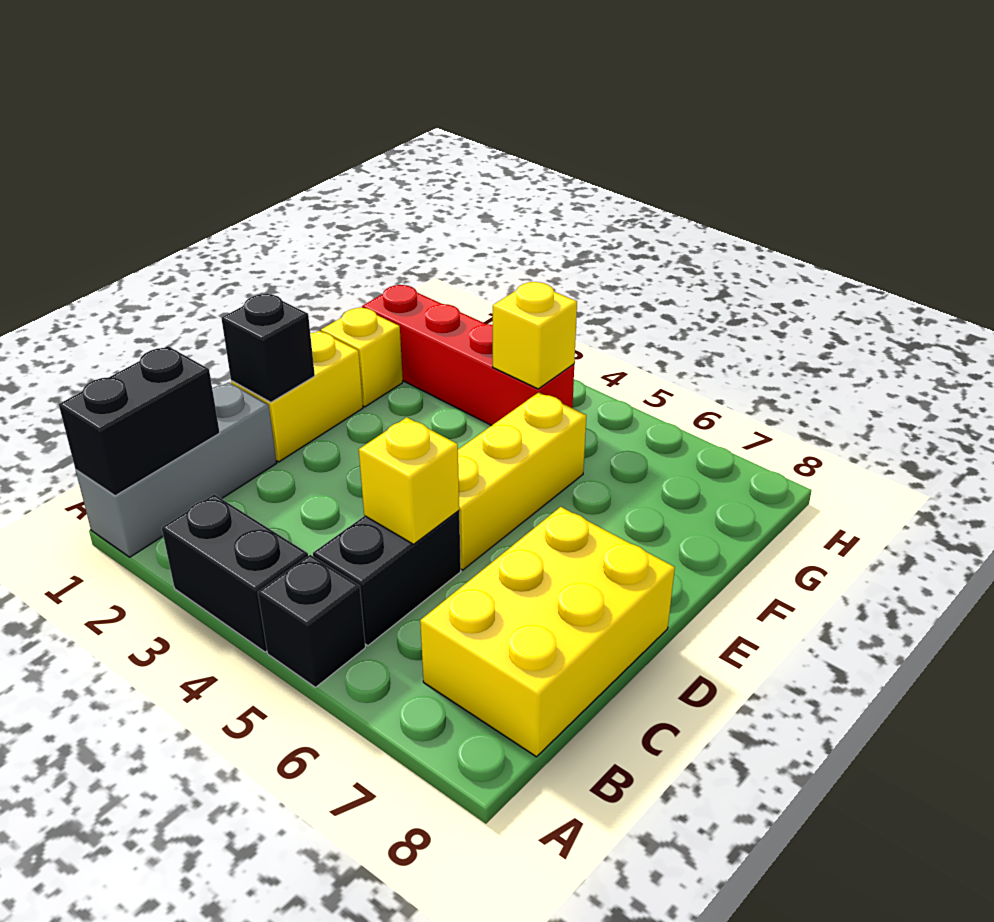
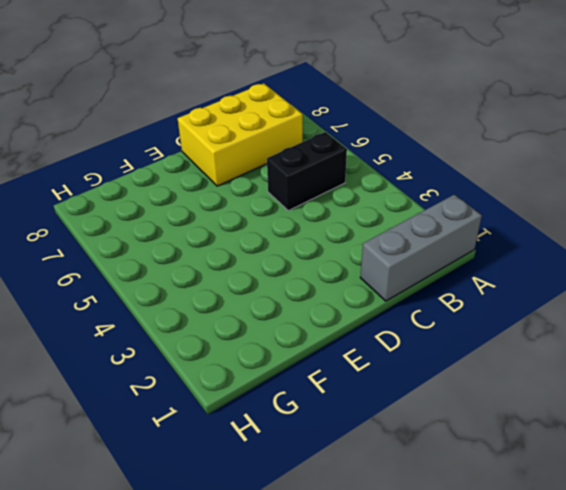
none -> black 1x2 brick [162,494,308,652]
none -> black 1x1 brick [258,555,365,687]
none -> yellow 1x2 brick [231,331,363,462]

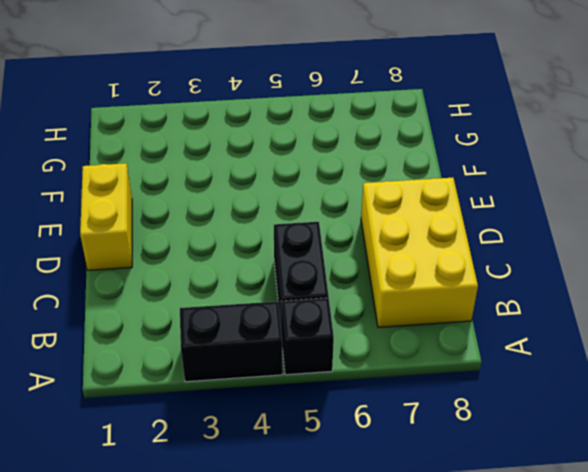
none -> grey 1x3 brick [76,382,276,557]
none -> yellow 1x3 brick [458,392,586,570]
none -> yellow 1x1 brick [321,307,403,407]

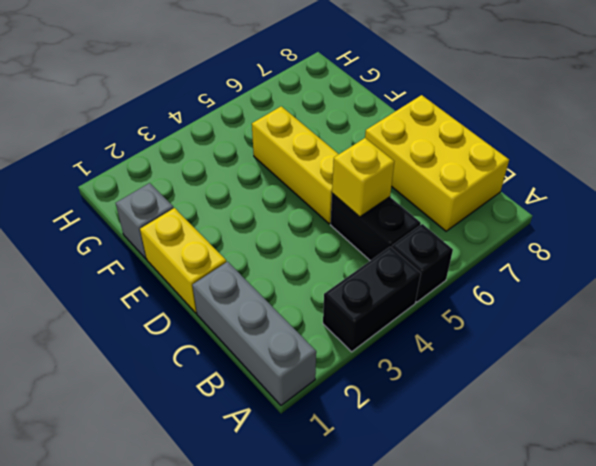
grey 1x1 brick [116,183,173,259] -> yellow 1x1 brick [321,307,403,407]
none -> red 1x4 brick [362,285,574,426]
none -> black 1x2 brick [59,346,220,496]
none -> black 1x1 brick [221,293,315,402]

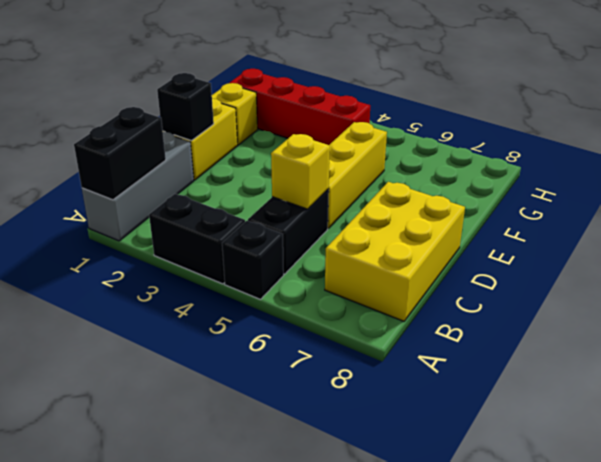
none -> yellow 1x1 brick [493,282,577,389]

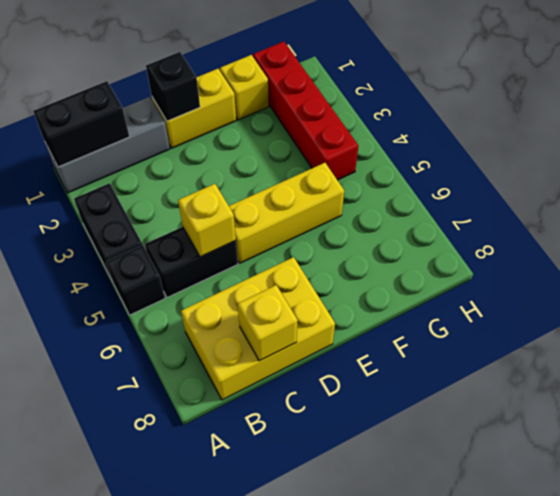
yellow 1x1 brick [238,285,298,361] -> yellow 1x1 brick moved to [493,282,577,389]

